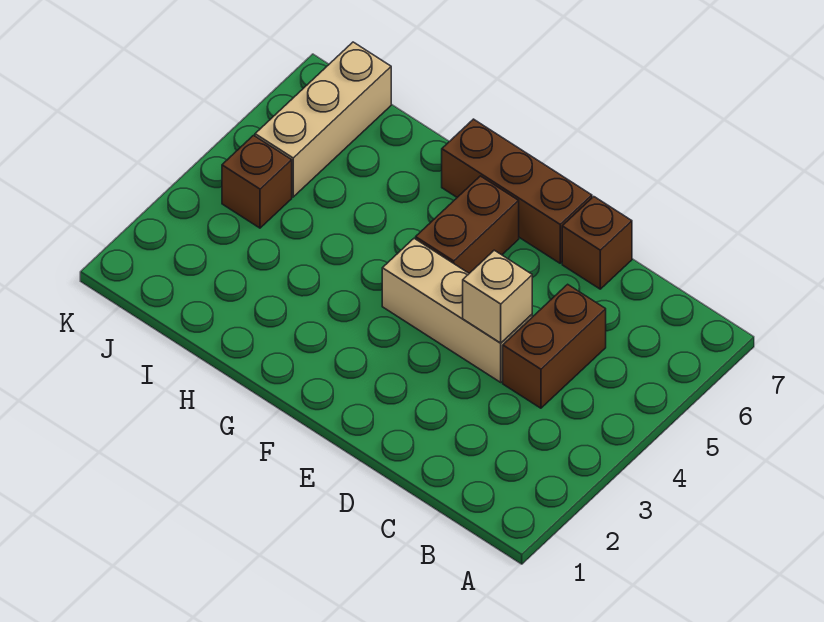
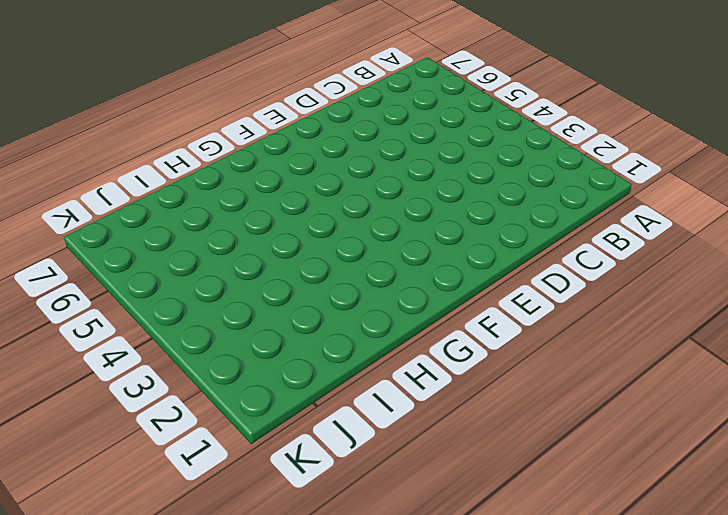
none -> brown 1x2 brick [503,284,606,408]
none -> tan 1x3 brick [382,238,532,382]

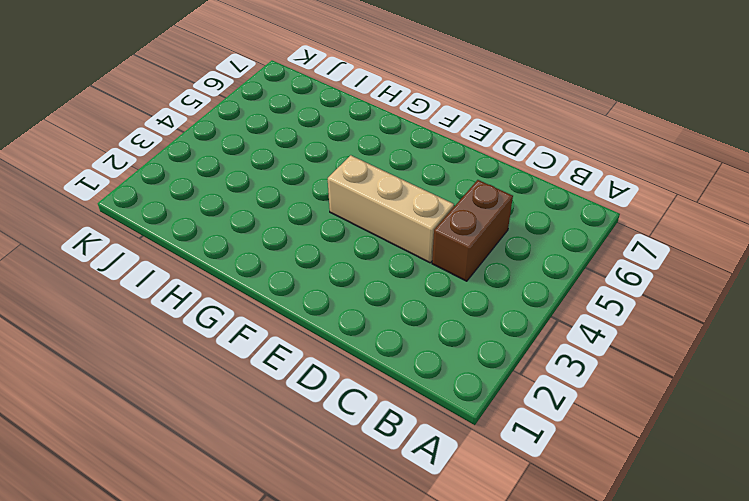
none -> brown 1x1 brick [562,197,632,289]
none -> brown 1x3 brick [442,119,592,263]

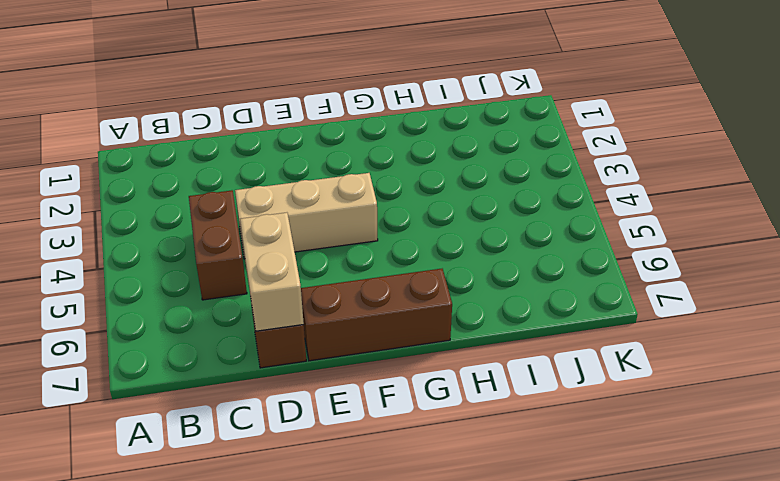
tan 1x2 brick [240,213,304,331] -> none
none -> brown 1x2 brick [416,176,519,273]
none -> brown 1x1 brick [222,135,292,228]

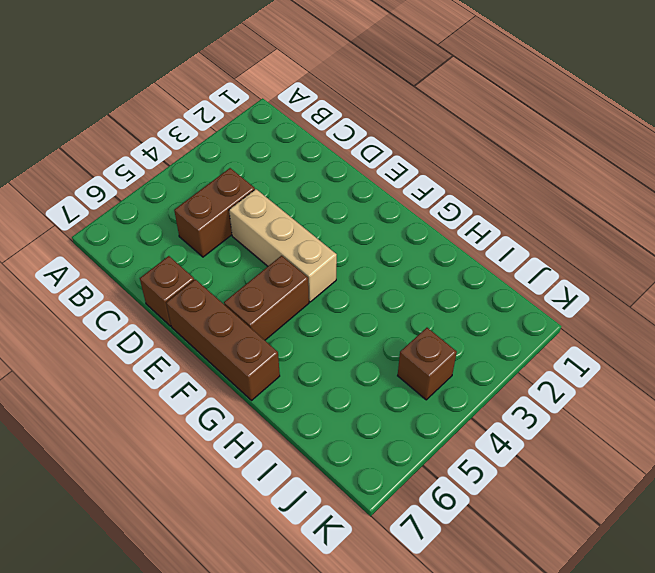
none -> tan 1x3 brick [255,42,391,197]
none -> tan 1x1 brick [463,250,532,343]

